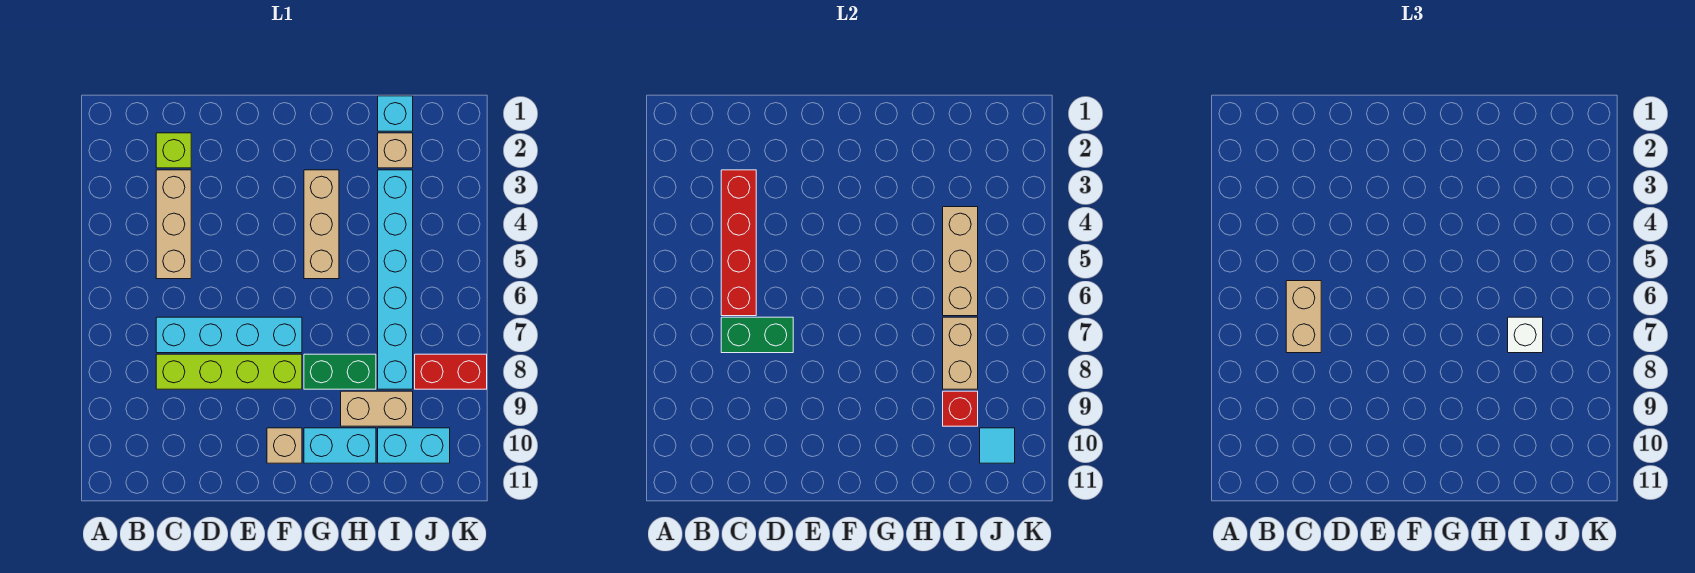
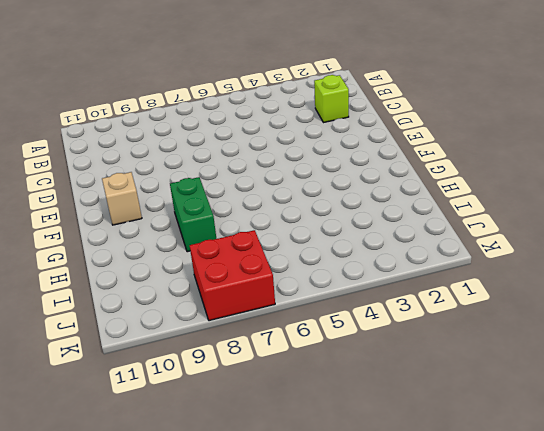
red 2x2 brick [190,230,275,321] -> red 1x2 brick [415,354,487,389]
none -> tan 1x3 brick [156,170,191,279]
none -> cyan 1x4 brick [156,317,302,353]
none -> lime 1x4 brick [156,354,302,389]

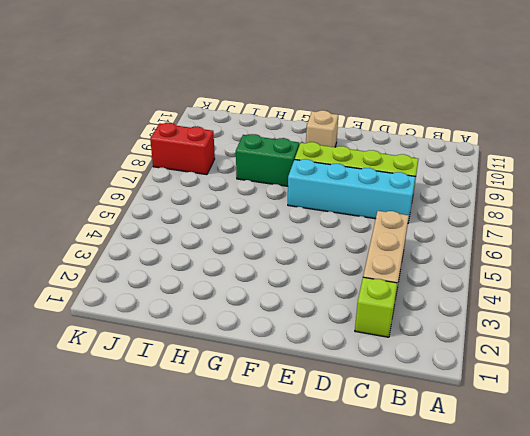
none -> tan 1x3 brick [304,170,339,279]
none -> cyan 1x2 brick [304,428,376,463]
none -> tan 1x2 brick [341,391,413,426]

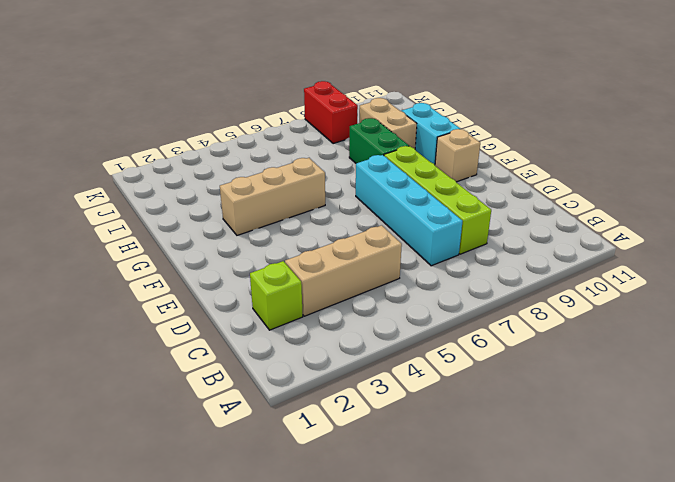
none -> cyan 1x1 brick [378,96,413,131]
none -> tan 1x1 brick [378,133,413,168]
none -> cyan 1x6 brick [378,170,413,389]

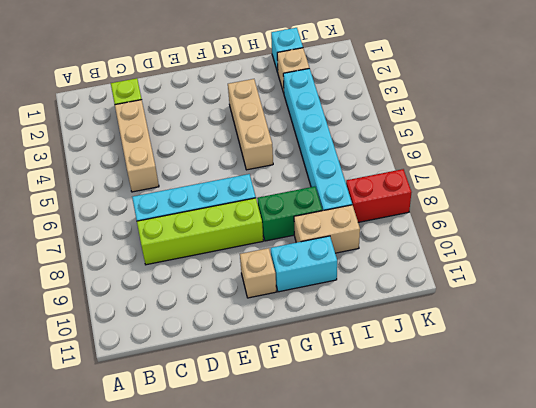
none -> cyan 1x2 brick [378,428,450,463]
none -> red 1x4 brick [721,170,756,316]
none -> green 1x2 brick [721,317,793,353]

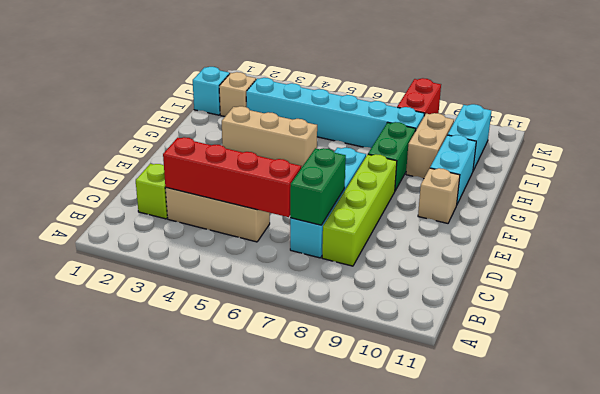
none -> tan 1x3 brick [943,207,978,316]
none -> tan 1x2 brick [943,317,978,389]
none -> red 1x1 brick [943,391,978,426]

